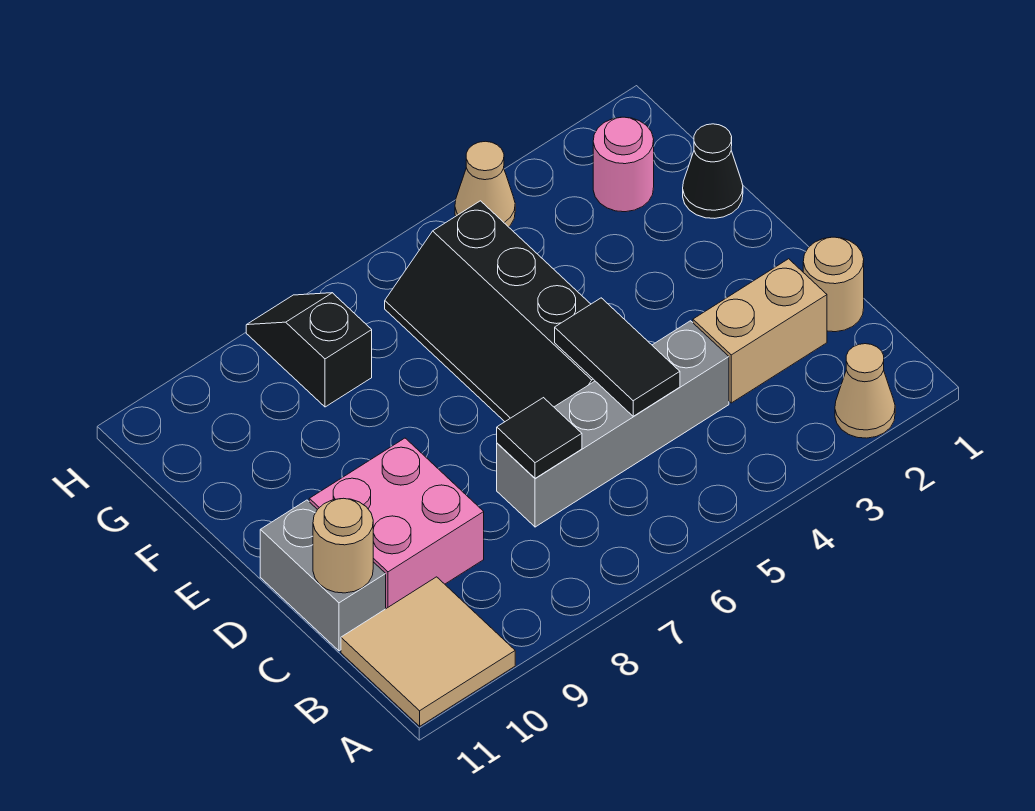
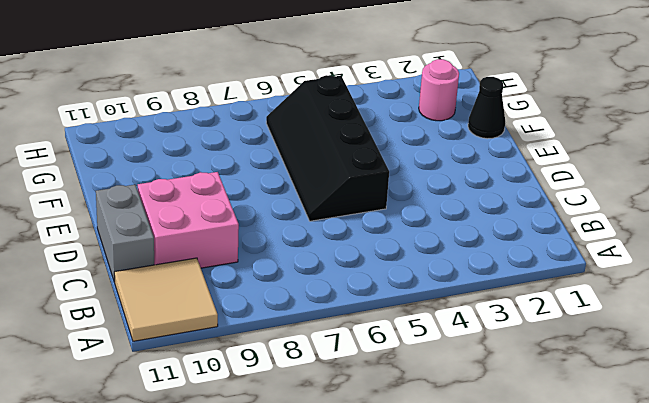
none -> tan 1x1 cone [835,344,895,438]
none -> tan 1x1 round brick [803,237,864,332]
none -> tan 1x2 brick [693,259,827,403]

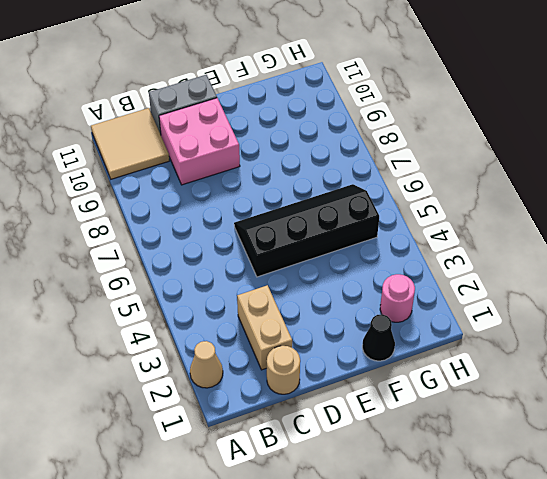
none -> grey 1x4 brick [497,321,729,527]
none -> black 1x2 slope [246,293,372,407]
none -> tan 1x1 cone [455,141,515,227]

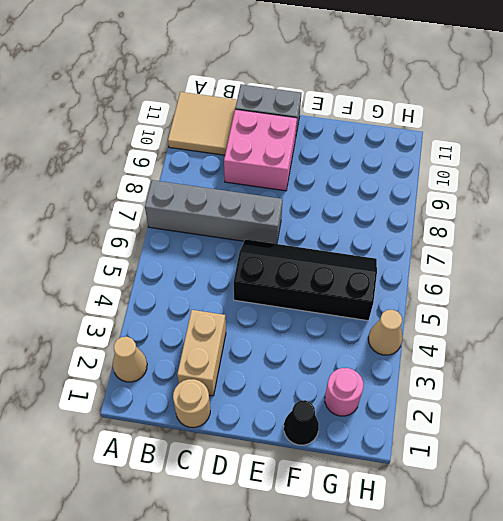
grey 1x4 brick [145,180,283,244] -> grey 1x4 brick turned to [497,321,729,527]
none -> black 1x2 slope [246,293,372,407]
none -> black 1x2 tile [555,298,680,416]
none -> black 1x1 tile [497,398,582,478]

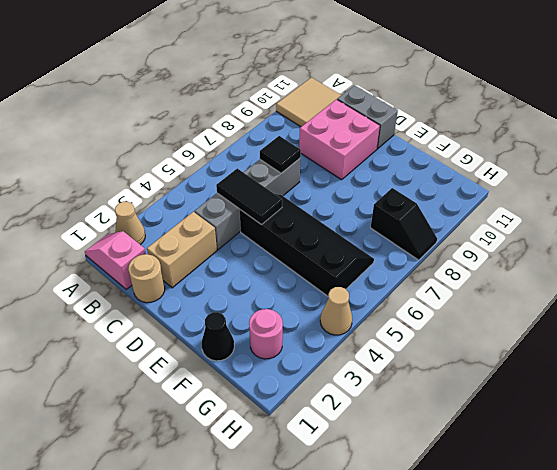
pink 1x2 slope [85,231,146,289] -> none
none -> tan 1x1 round brick [313,498,373,593]

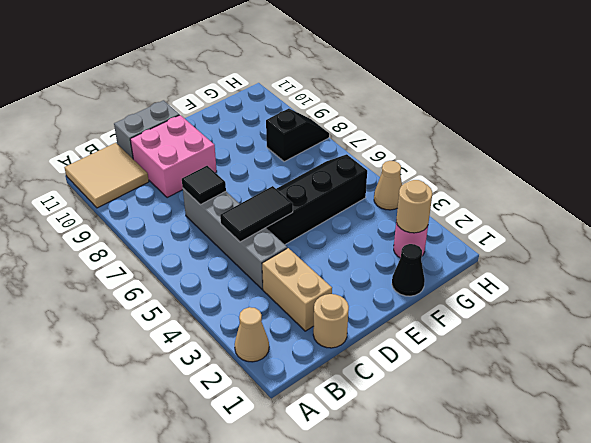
tan 1x1 round brick [396,180,432,233] -> tan 1x1 round brick moved to [313,498,373,593]

